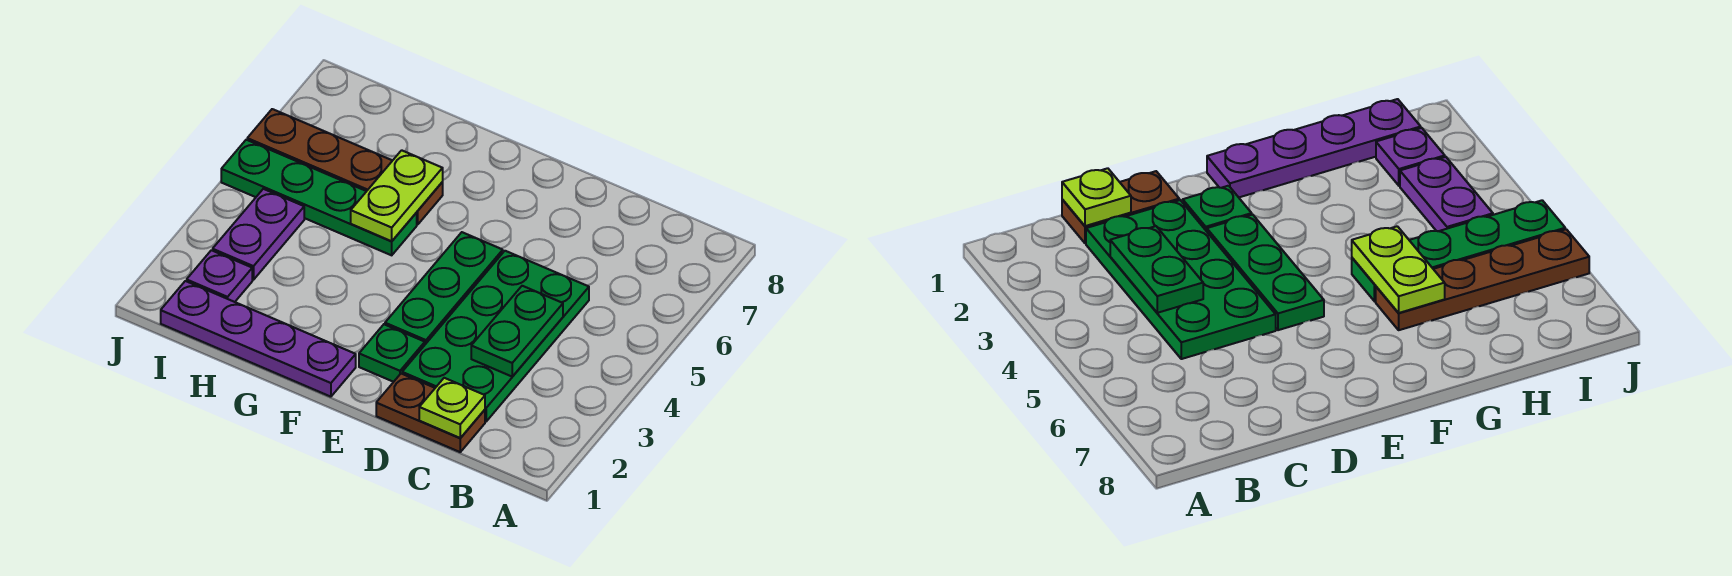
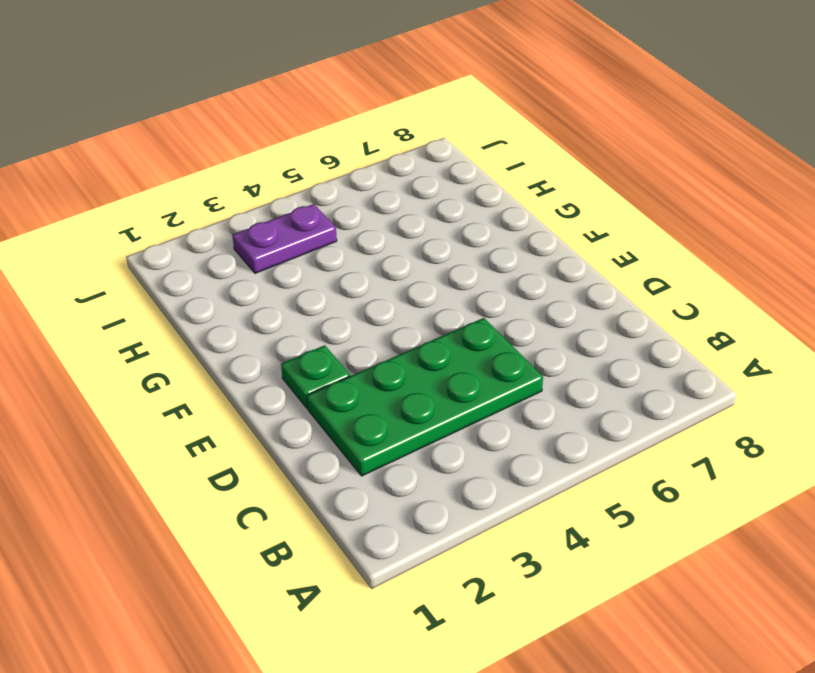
none -> brown 1x2 plate [376,374,485,452]
none -> green 1x3 plate [385,232,503,344]
none -> purple 1x4 plate [161,281,356,397]

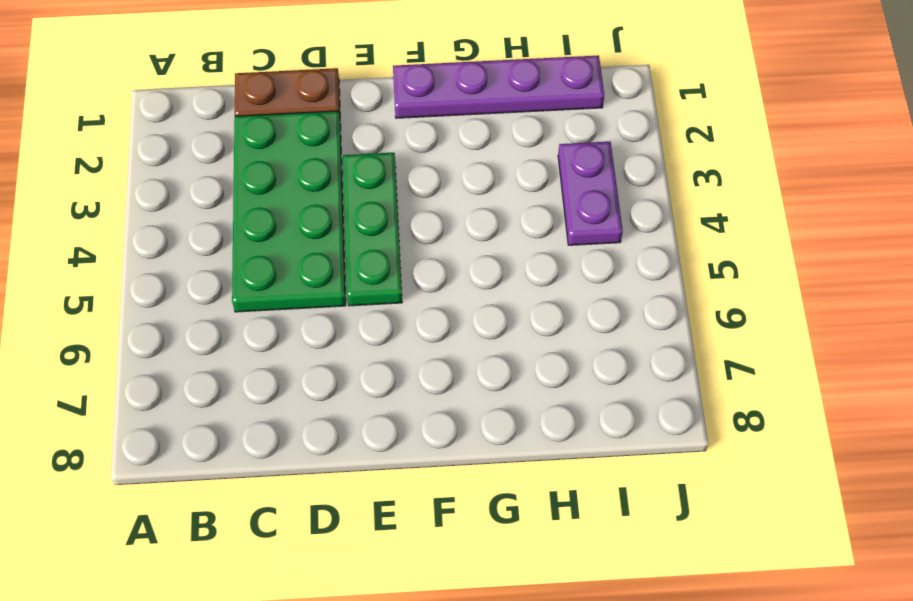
none -> green 1x1 plate [359,324,425,382]
none -> green 1x4 plate [221,140,417,255]
none -> brown 1x4 plate [247,109,443,225]

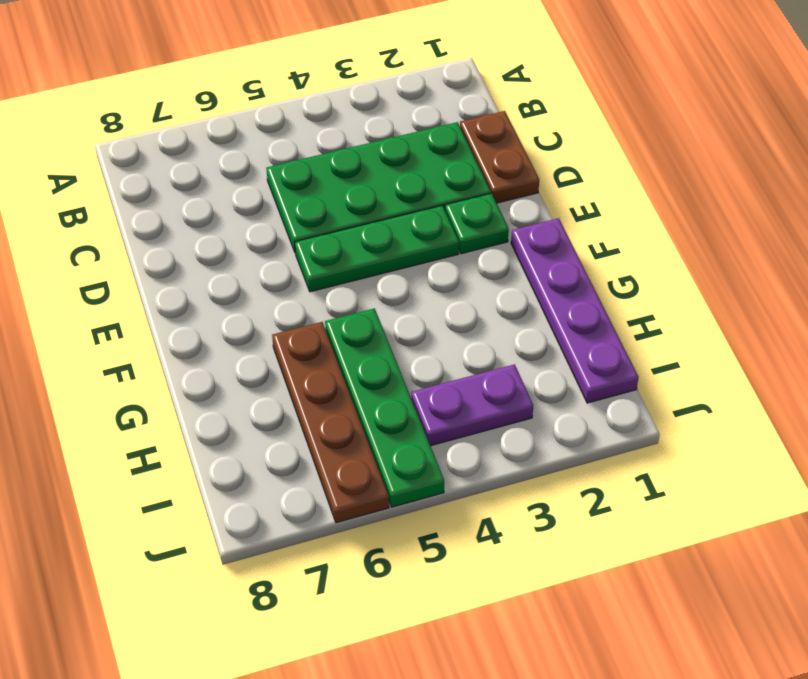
none -> purple 1x1 plate [187,250,252,302]
none -> lime 1x1 plate [419,378,485,438]
none -> green 1x2 plate [471,286,563,377]

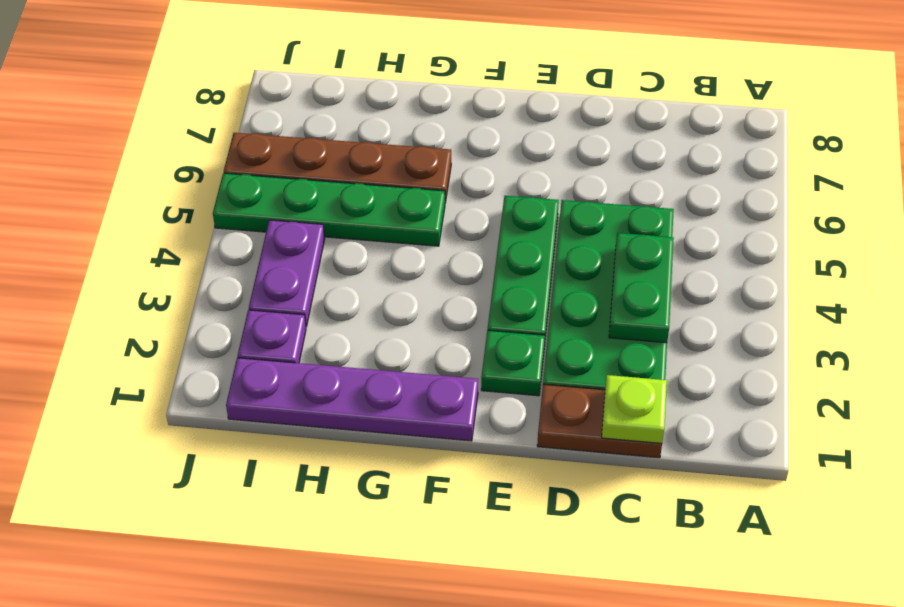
none -> lime 1x2 plate [351,150,443,241]

